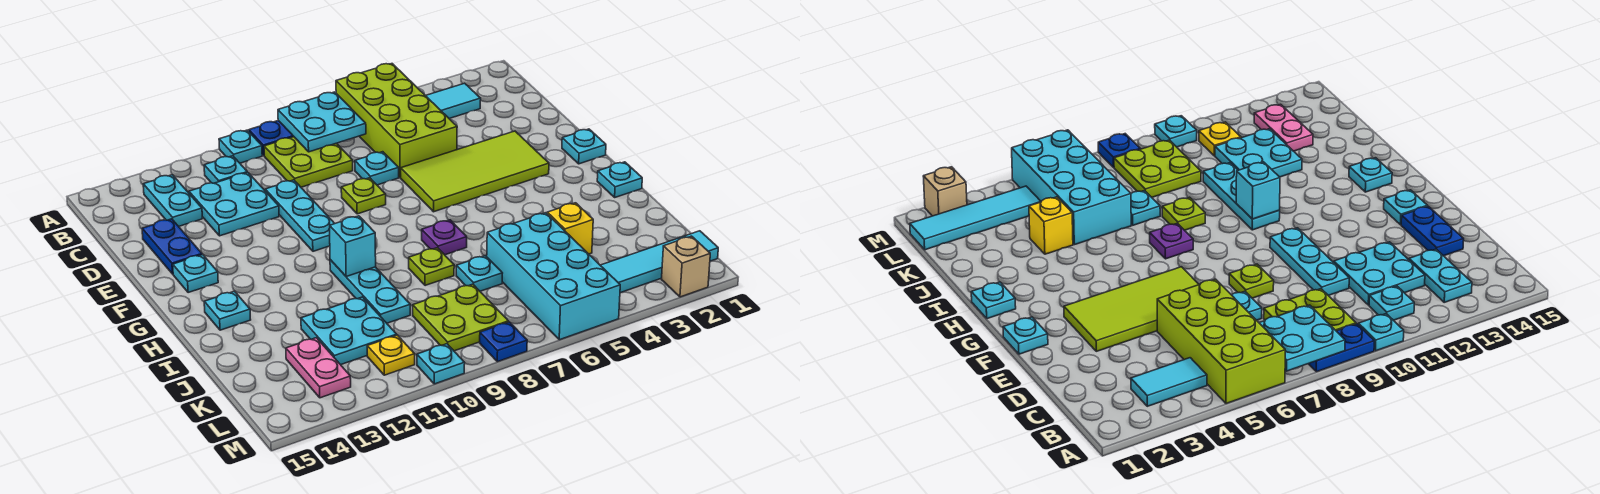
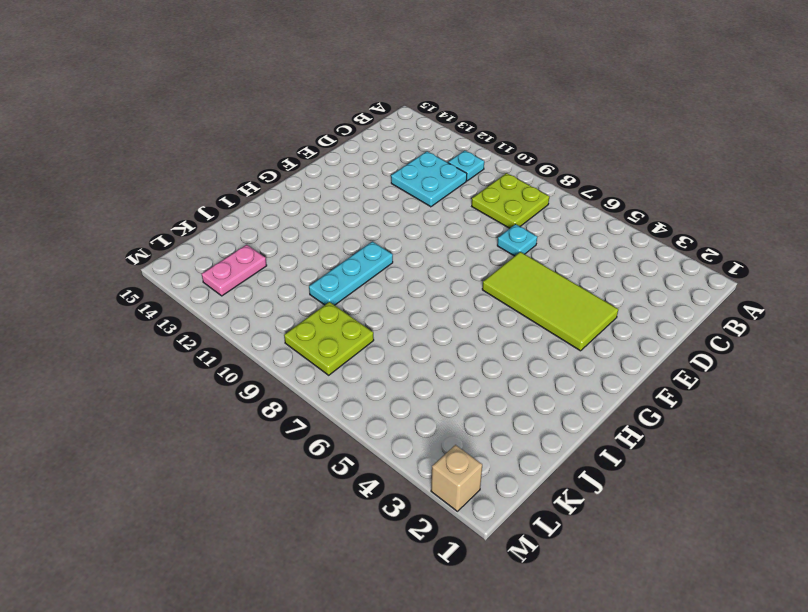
none -> lime 2x4 brick [336,64,457,178]
none -> blue 1x2 plate [249,121,294,155]
none -> cyan 1x1 plate [219,130,262,163]
none -> cyan 1x2 tile [426,83,481,119]

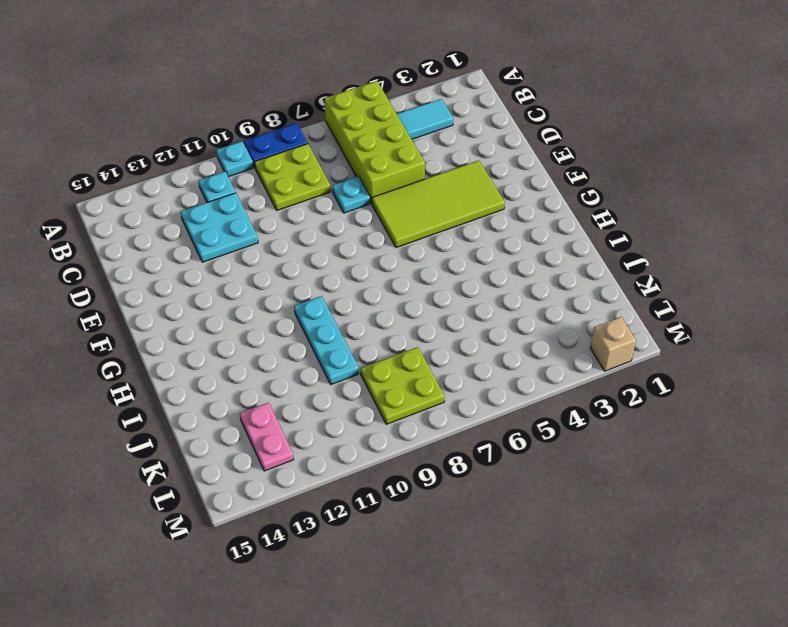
none -> cyan 1x2 plate [143,175,202,226]
none -> cyan 1x3 plate [265,180,335,251]
none -> blue 1x2 plate [142,219,202,274]
none -> lime 1x1 plate [341,178,386,214]

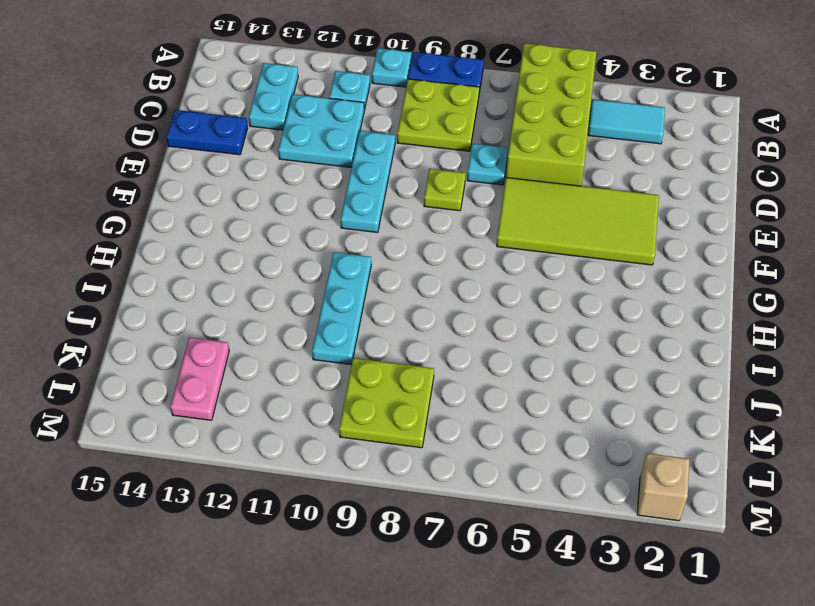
blue 1x2 plate [167,110,248,155] -> blue 1x2 plate turned to [142,219,202,274]
none -> cyan 1x1 plate [562,129,606,164]
none -> cyan 1x1 plate [173,255,218,293]
none -> cyan 1x1 plate [597,162,642,197]
none -> purple 1x1 plate [422,220,467,255]

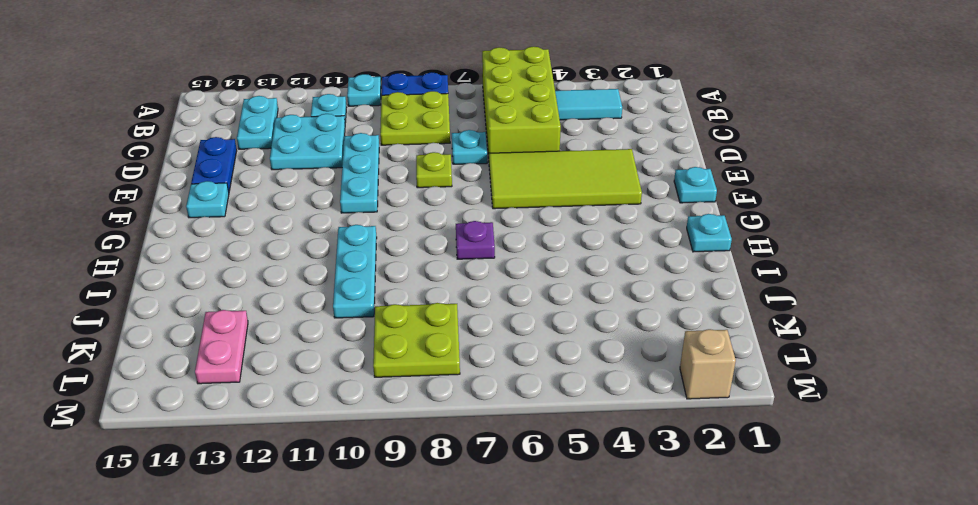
none -> cyan 1x1 plate [204,291,251,330]
none -> lime 1x1 plate [409,248,454,286]
none -> yellow 1x1 brick [547,203,593,254]
none -> cyan 2x4 brick [487,213,620,340]

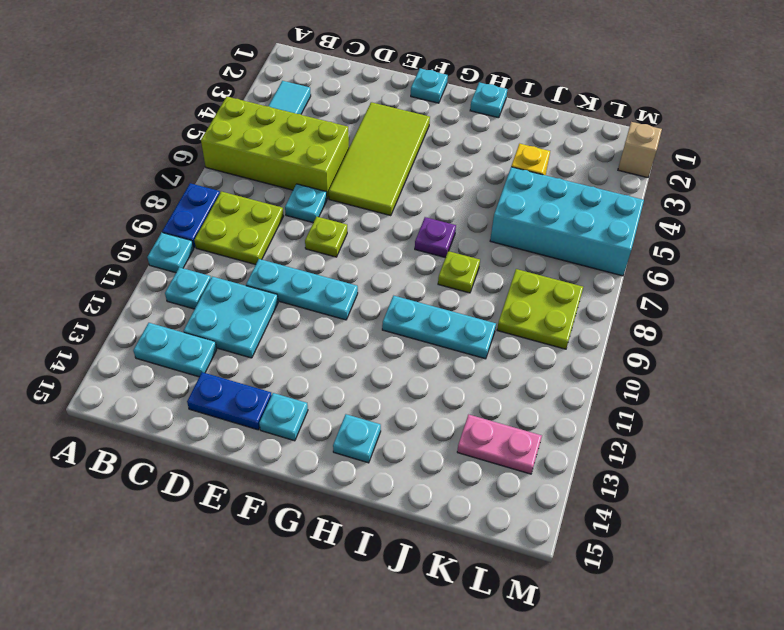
none -> cyan 1x1 plate [456,256,502,291]
none -> cyan 2x2 plate [301,297,397,365]
none -> cyan 1x4 tile [600,231,718,293]
none -> yellow 1x1 plate [367,335,415,375]

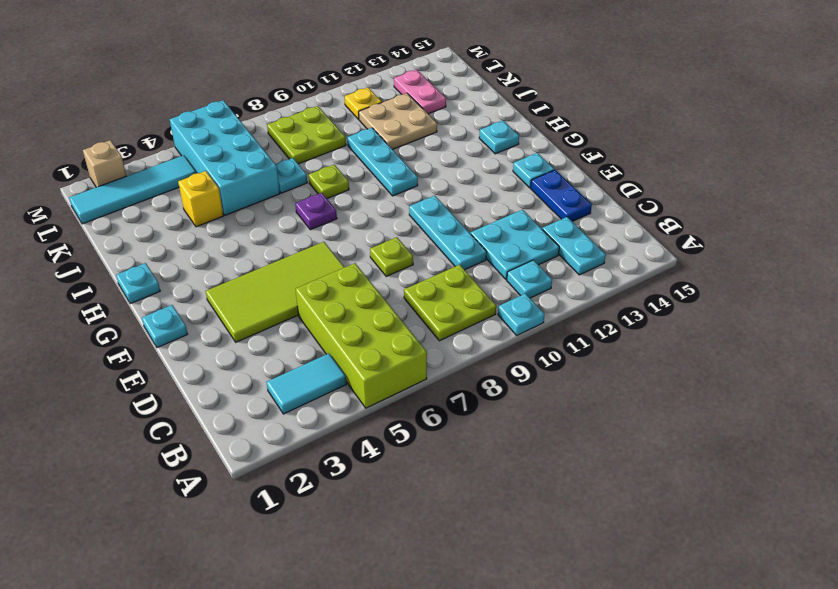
tan 2x2 plate [359,93,437,150] -> cyan 2x2 plate [301,297,397,365]
none -> blue 1x2 plate [249,121,294,155]
none -> cyan 1x1 plate [355,152,399,185]
none -> blue 1x1 plate [480,322,527,362]
none -> cyan 1x1 plate [417,344,465,384]

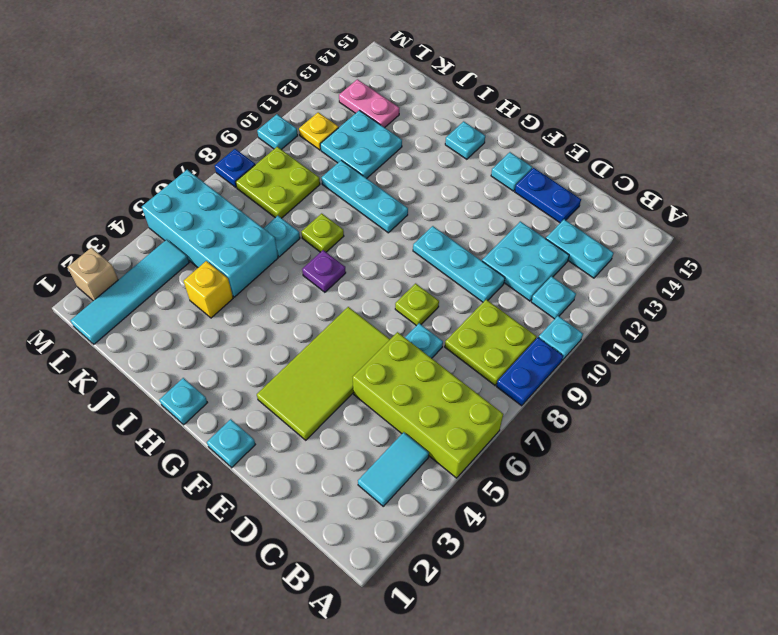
none -> cyan 2x2 plate [278,92,366,152]
none -> cyan 1x1 brick [330,216,376,277]

